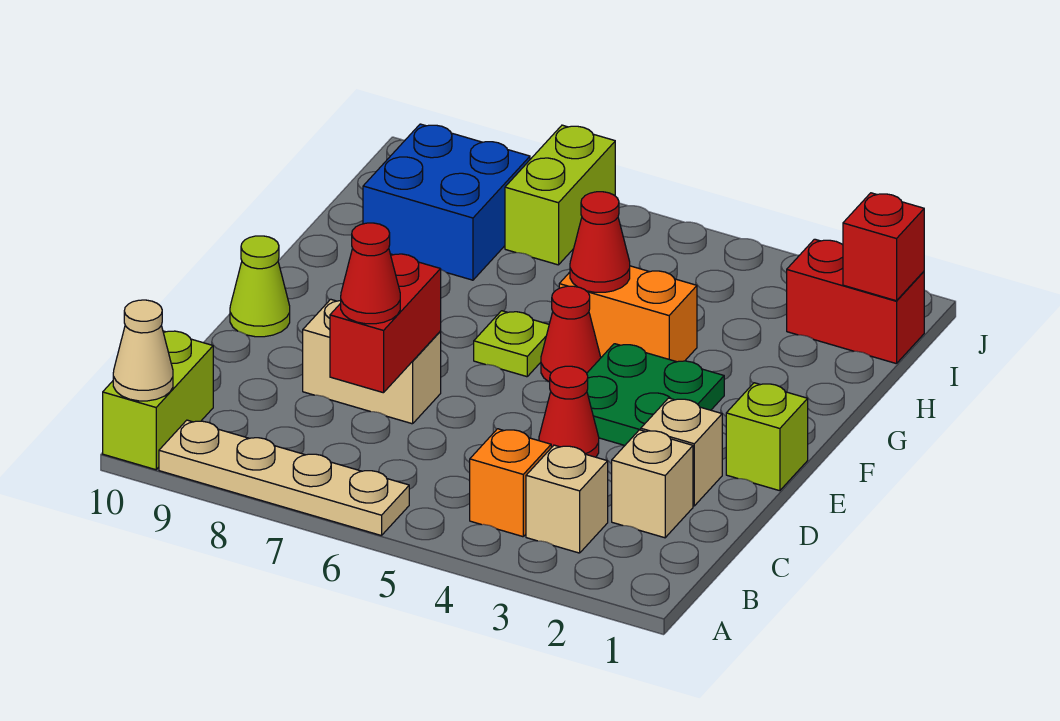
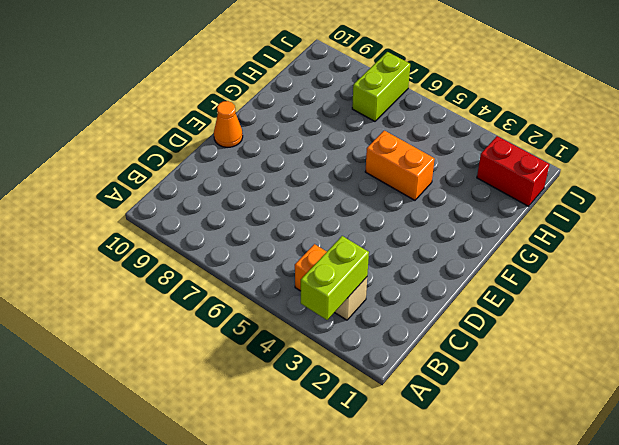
lime 1x2 brick [301,236,369,320] -> lime 1x2 brick moved to [103,331,213,470]
orange 1x1 cone [214,101,243,147] -> lime 1x1 cone [230,236,290,337]
none -> tan 1x4 plate [159,420,409,536]
none -> tan 1x1 brick [612,430,693,538]
none -> tan 1x1 brick [641,398,722,506]

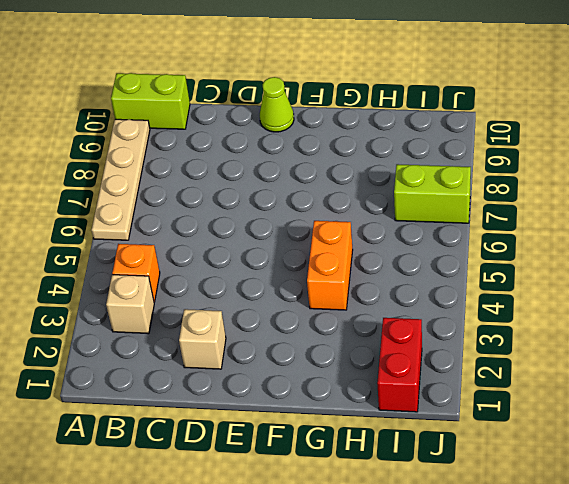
none -> tan 1x1 brick [612,430,693,538]
none -> red 1x1 cone [539,366,599,457]
none -> tan 1x2 brick [303,299,441,424]

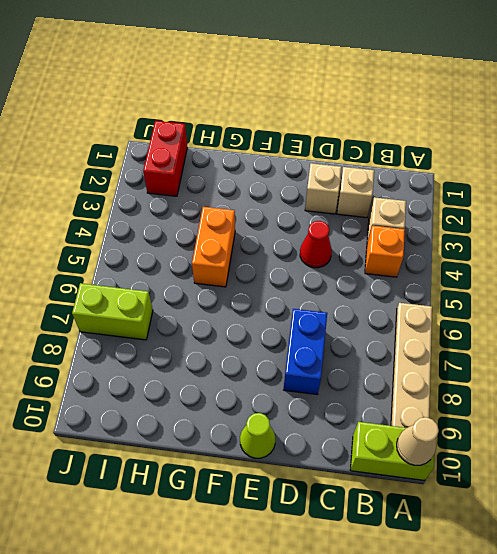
blue 1x2 brick [283,309,327,395] -> tan 1x2 brick [303,299,441,424]
none -> lime 1x1 brick [726,383,808,491]
none -> green 2x2 plate [587,344,724,446]
none -> red 1x1 cone [541,286,601,382]

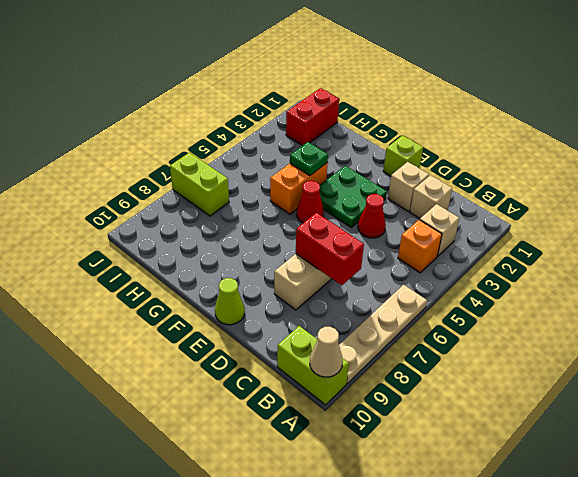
green 1x1 plate [290,142,328,176] -> none
none -> lime 1x1 plate [474,311,549,377]
none -> blue 2x2 brick [363,124,530,280]
none -> red 1x1 cone [570,192,630,292]

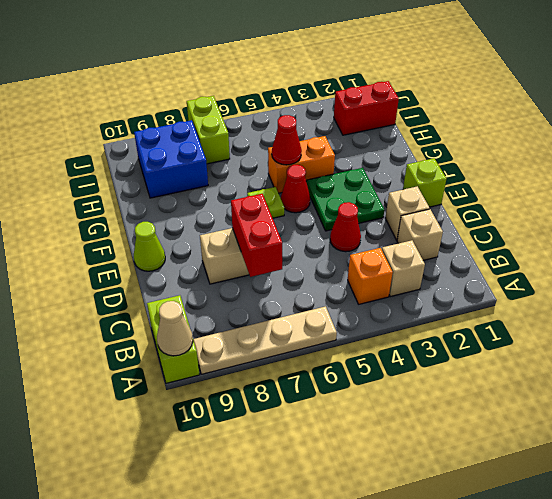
none -> red 1x1 brick [843,193,924,301]
none -> red 1x1 cone [341,223,400,324]

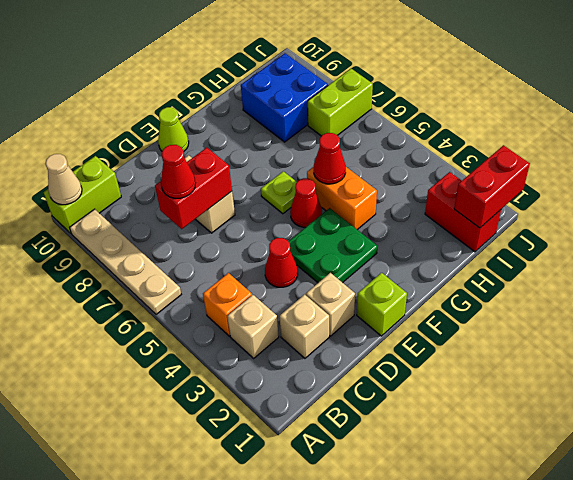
red 1x2 brick [454,145,530,228] -> red 1x1 brick [843,193,924,301]

